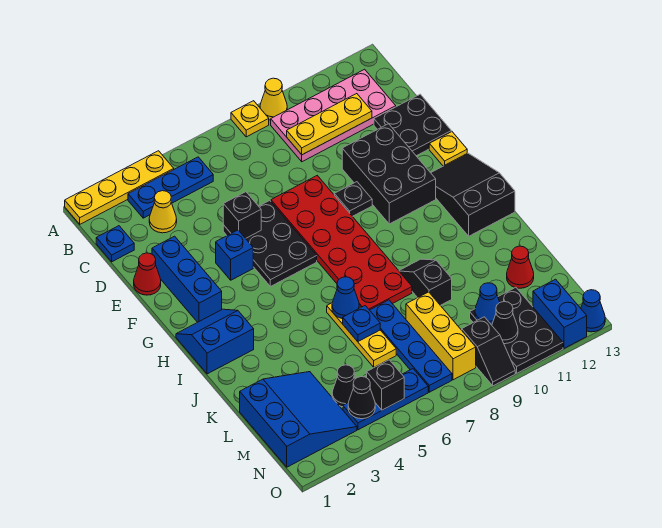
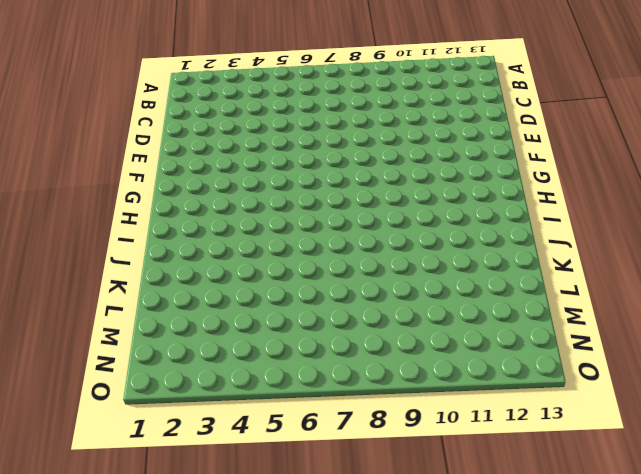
none -> yellow 1x4 plate [65,151,174,224]
none -> yellow 1x1 plate [231,101,269,137]
none -> yellow 1x1 cone [260,78,287,120]
none -> blue 1x3 plate [128,157,213,218]

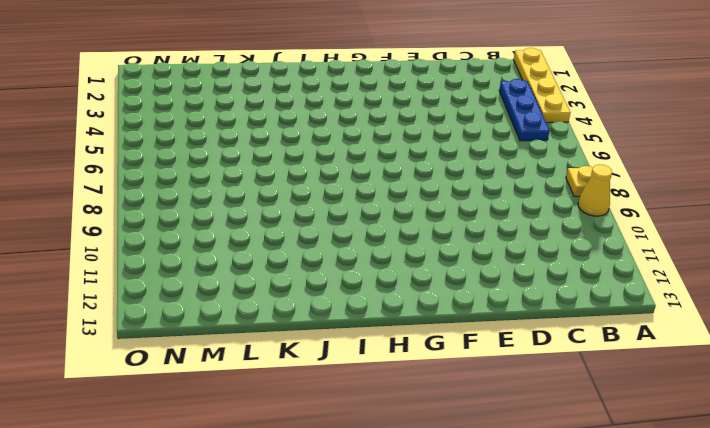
none -> pink 2x4 plate [271,69,396,162]
none -> blue 1x1 plate [96,226,134,262]
none -> yellow 1x1 cone [149,191,177,233]
none -> black 2x2 plate [374,94,451,156]

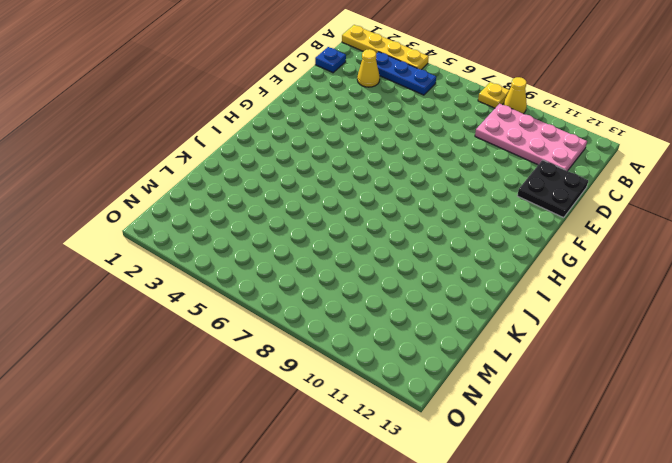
none -> red 1x1 cone [134,253,161,295]
none -> blue 1x3 brick [152,236,222,322]
none -> black 2x3 plate [223,200,317,286]
none -> red 2x6 plate [271,176,412,310]

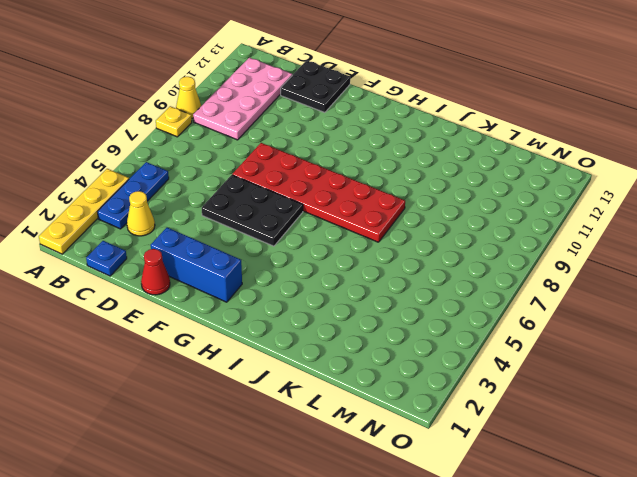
none -> black 2x3 brick [342,124,436,224]
none -> blue 1x1 brick [216,230,253,280]
none -> black 1x1 plate [334,182,372,216]
none -> yellow 1x1 plate [429,132,467,166]

